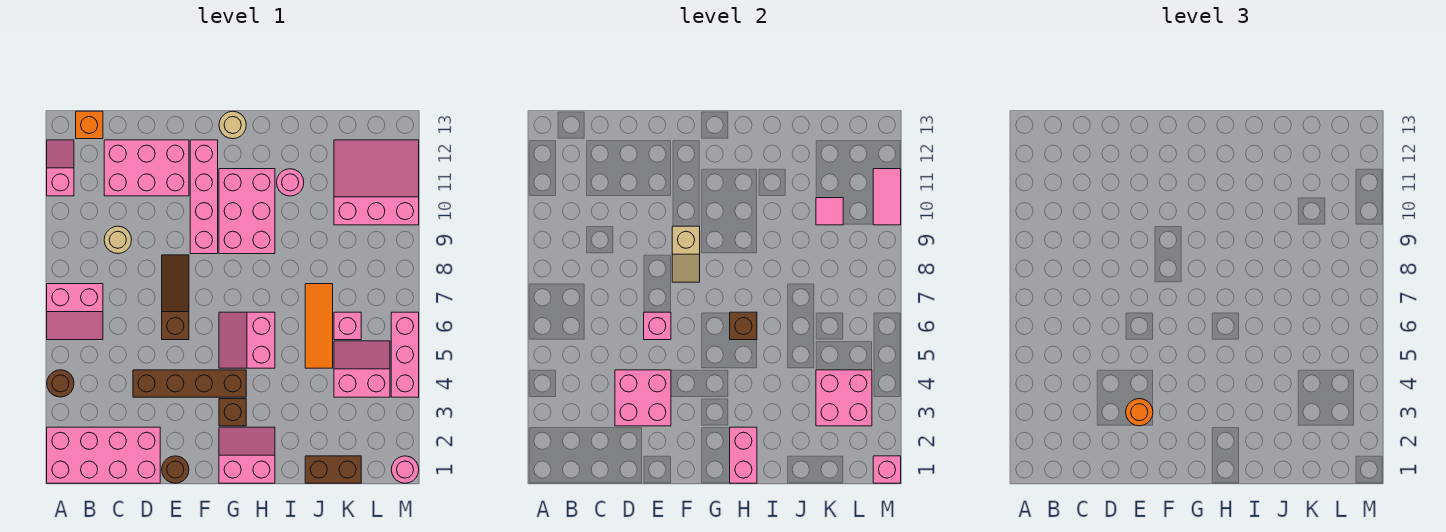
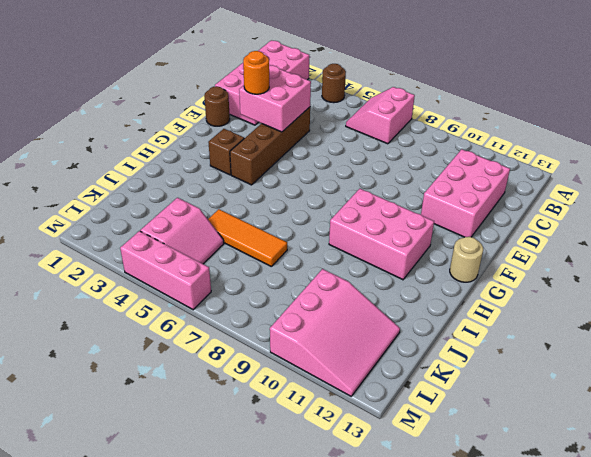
none -> pink 1x2 slope [47,140,74,196]
none -> orange 1x1 brick [76,111,103,139]
none -> tan 1x1 round brick [104,226,132,254]
none -> brown 1x3 slope [162,255,189,340]

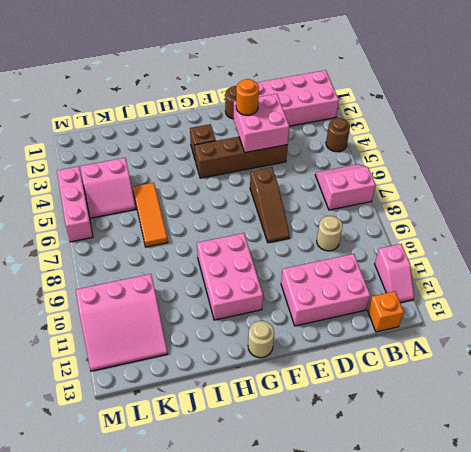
none -> pink 1x4 brick [190,140,218,254]
none -> pink 2x2 slope [219,427,275,483]
none -> pink 2x2 slope [219,312,275,368]
none -> pink 1x1 round brick [277,169,304,196]

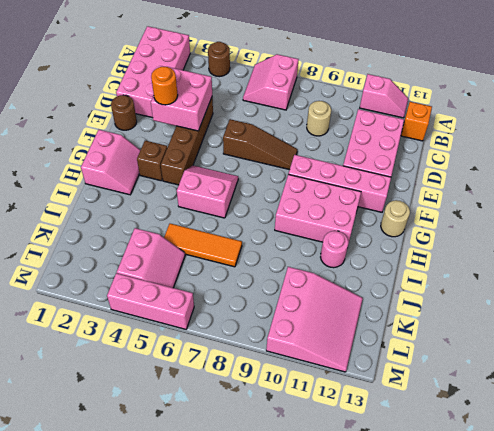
none -> brown 1x2 brick [305,456,361,483]
none -> pink 1x1 brick [334,312,361,340]
none -> pink 1x1 round brick [391,456,419,483]
none -> pink 1x1 brick [644,312,671,340]

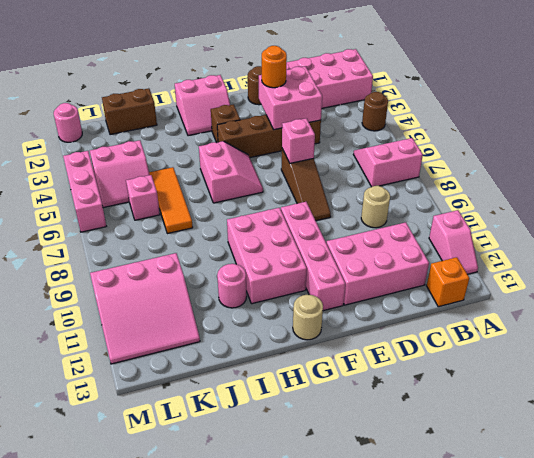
none -> tan 1x2 slope [672,226,700,282]
none -> pink 1x2 brick [730,427,757,483]
none -> brown 1x1 brick [730,312,757,340]
none -> pink 2x2 brick [816,370,872,426]

